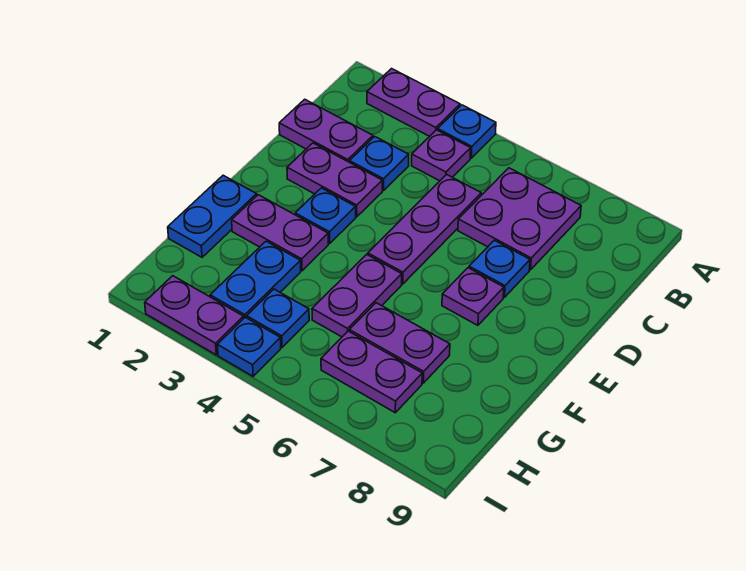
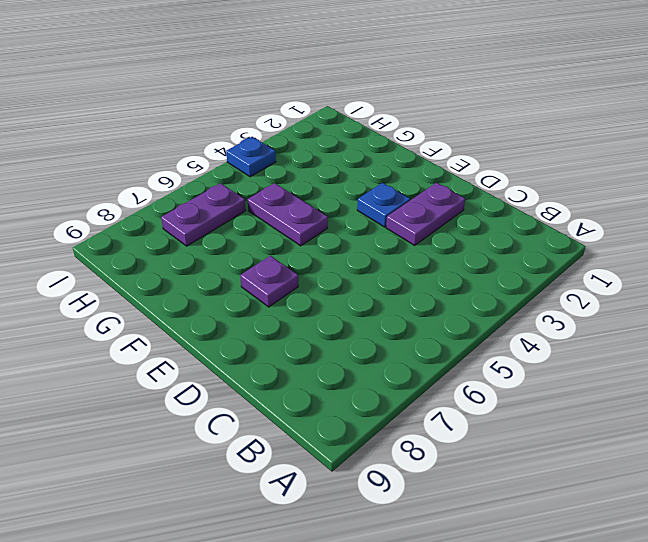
none -> purple 1x2 plate [367,69,460,136]
none -> blue 1x1 plate [438,105,496,158]
none -> purple 1x1 plate [412,130,471,181]

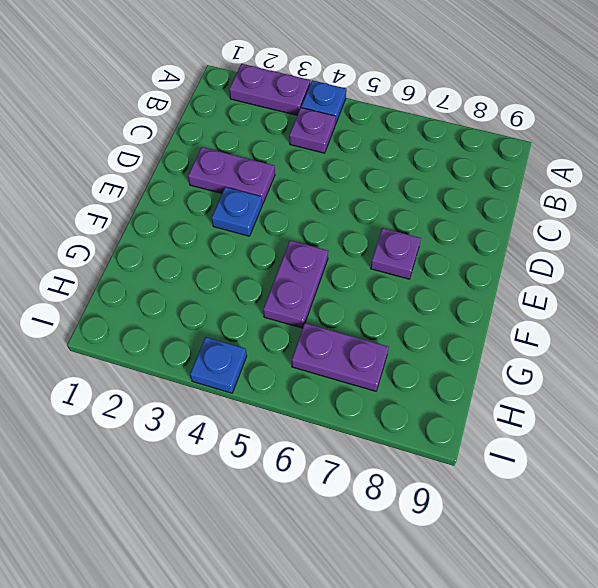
none -> purple 2x2 plate [458,168,581,270]
none -> purple 1x2 plate [279,99,373,162]
none -> blue 1x1 plate [350,137,409,191]

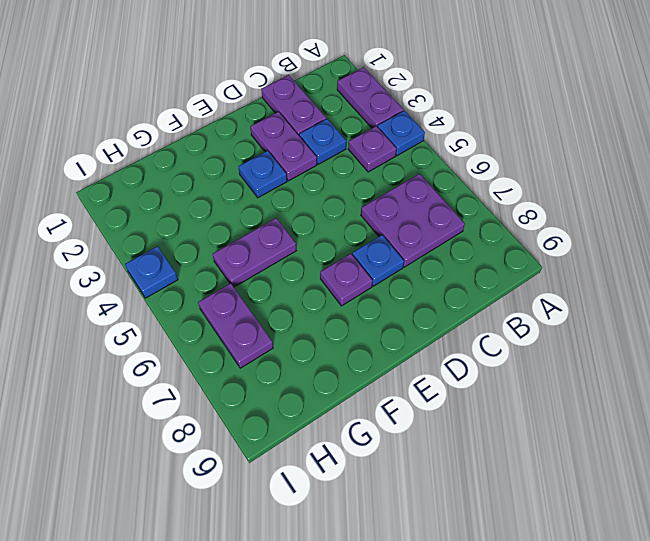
none -> purple 1x3 plate [368,174,481,284]
none -> blue 1x2 plate [168,175,257,257]
none -> purple 1x2 plate [232,195,328,271]

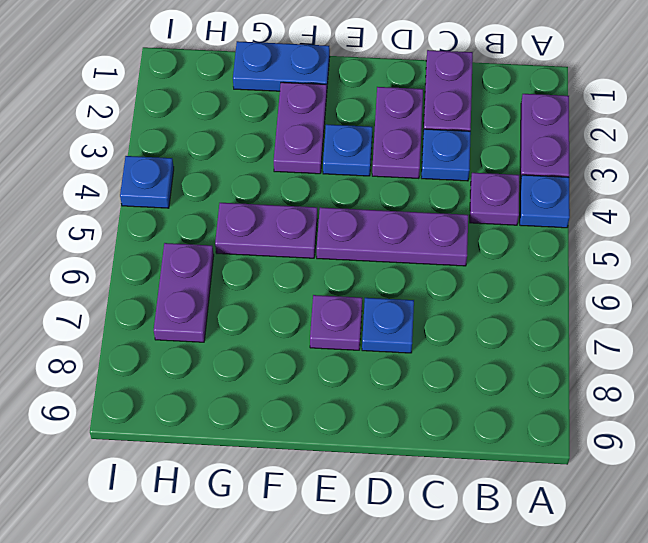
none -> purple 2x2 plate [458,168,581,270]
none -> blue 1x2 plate [210,241,301,318]
none -> purple 1x2 plate [349,303,450,383]

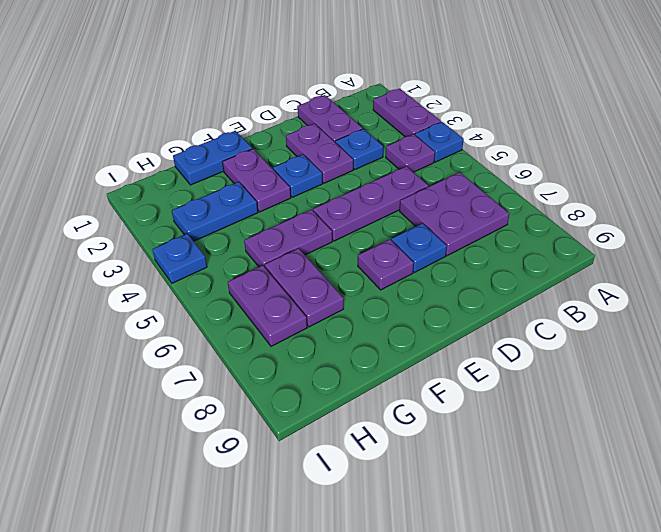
none -> blue 1x1 plate [247,289,309,347]
none -> purple 1x2 plate [145,276,244,355]

